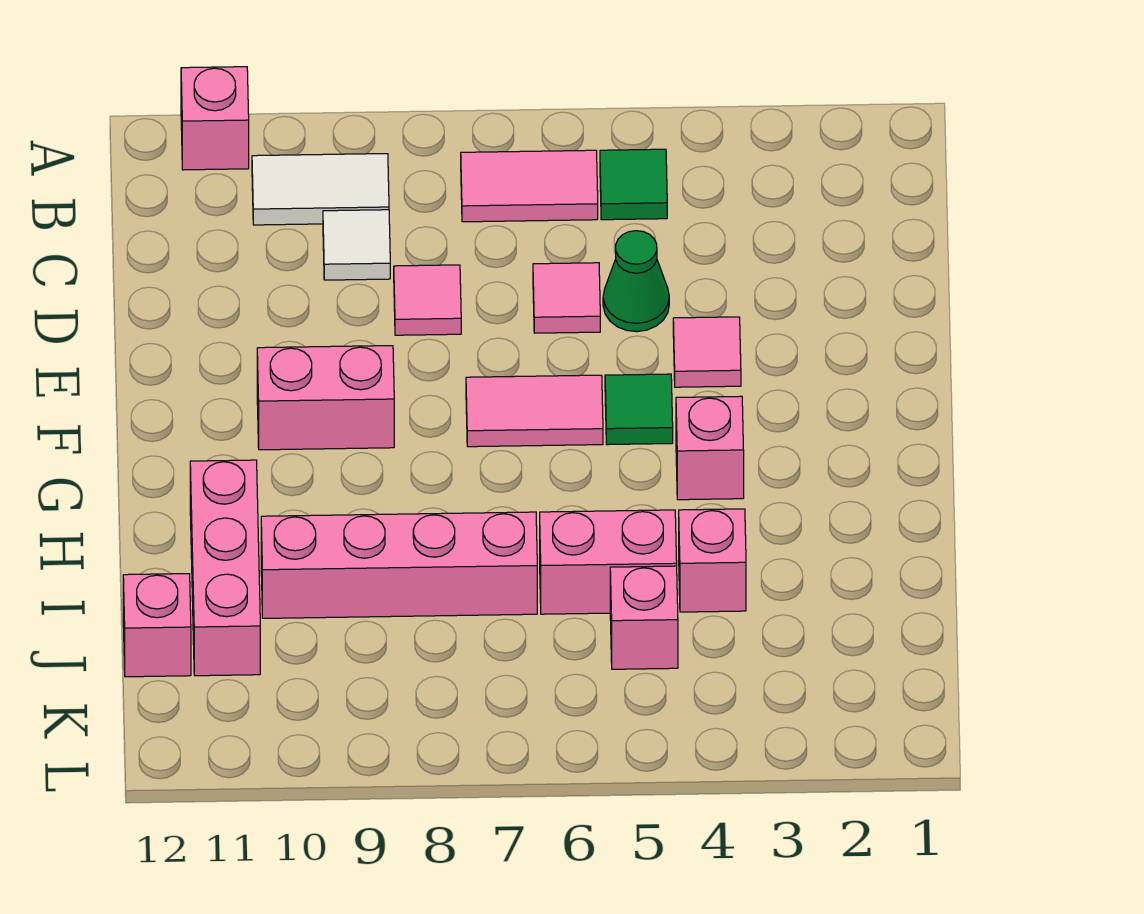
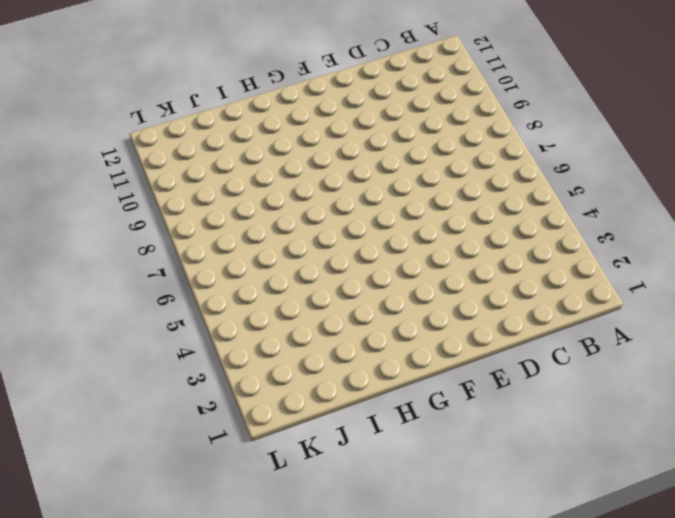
none -> pink 1x1 brick [181,67,249,170]
none -> green 1x1 tile [600,149,667,220]
none -> pink 1x2 tile [461,150,598,222]

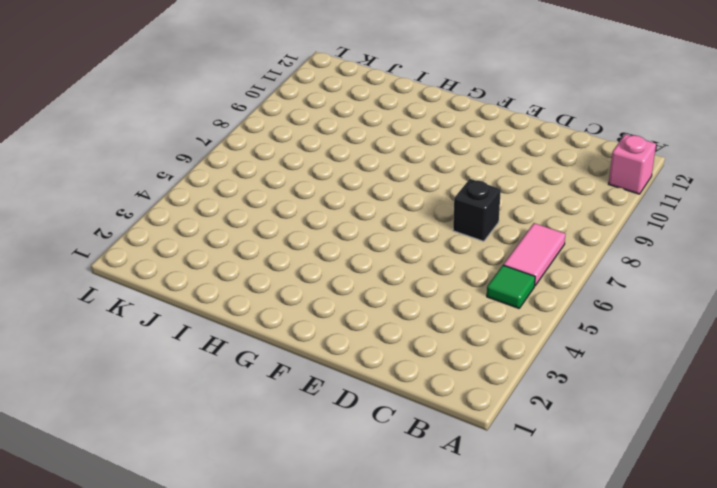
black 1x1 brick [453,179,501,241] -> none
none -> white 1x2 tile [252,154,389,225]
none -> white 1x1 tile [323,210,390,280]
none -> green 1x1 cone [603,231,669,332]

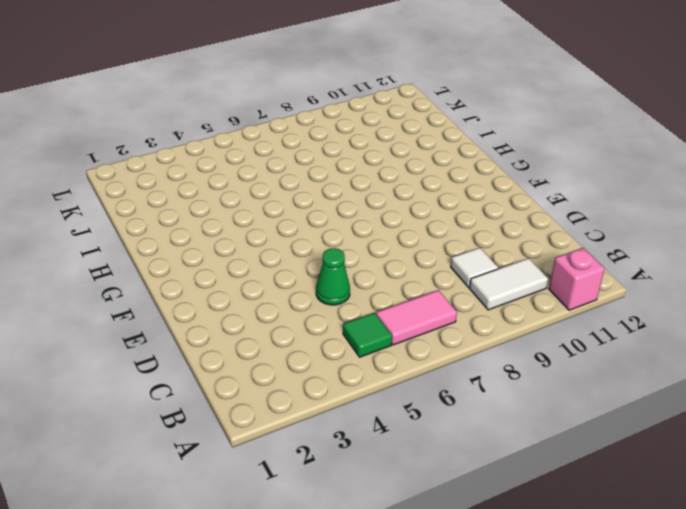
none -> pink 1x1 tile [533,263,600,333]
none -> pink 1x1 tile [394,265,461,335]
none -> pink 1x1 tile [673,317,741,387]

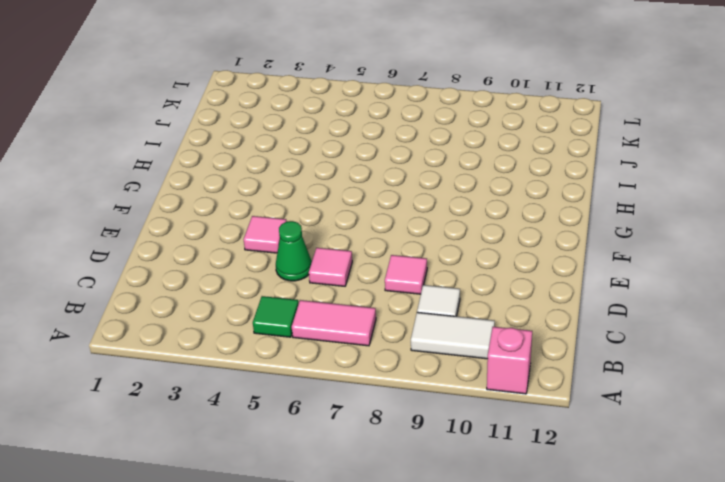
none -> green 1x1 tile [605,374,673,445]
none -> pink 1x2 tile [466,375,603,447]
none -> pink 1x2 brick [257,346,394,450]

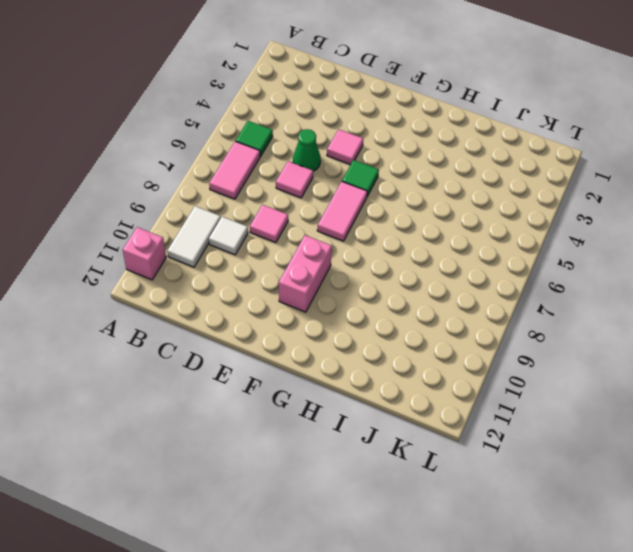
none -> pink 1x1 brick [676,396,744,500]
none -> pink 1x3 brick [190,460,260,676]
none -> pink 1x1 brick [679,509,746,612]

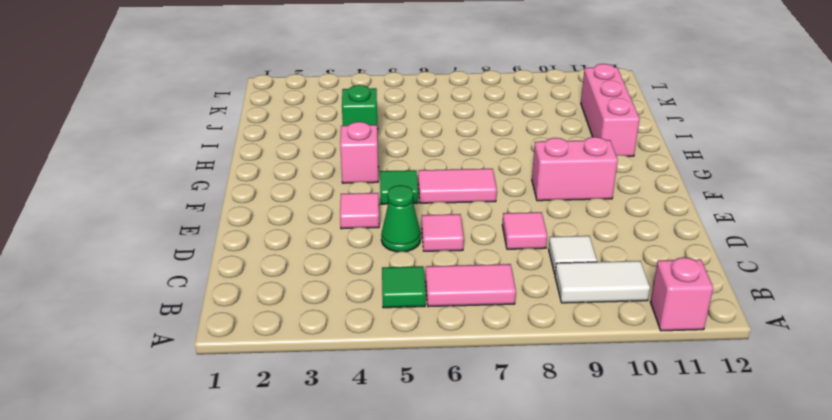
green 1x1 brick [342,85,378,139] -> pink 1x1 brick [679,509,746,612]
none -> pink 1x2 brick [540,510,677,614]
none -> pink 1x4 brick [261,512,537,618]
none -> pink 1x1 brick [610,566,678,669]

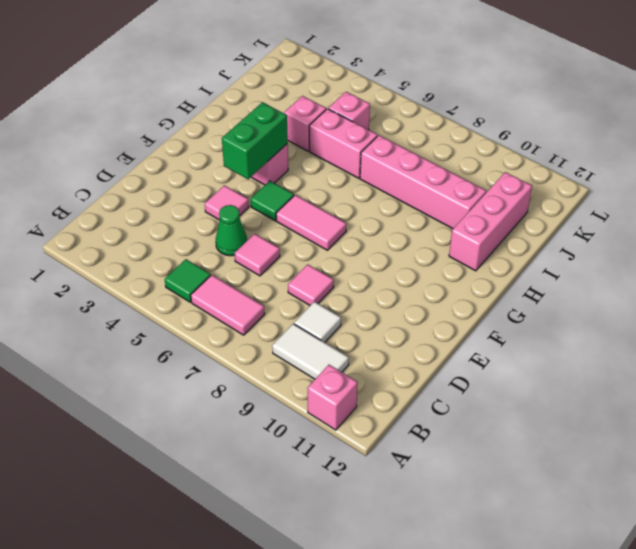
green 1x2 brick [222,102,288,179] -> none
none -> pink 1x2 brick [257,346,394,450]
none -> pink 1x1 brick [123,574,191,677]

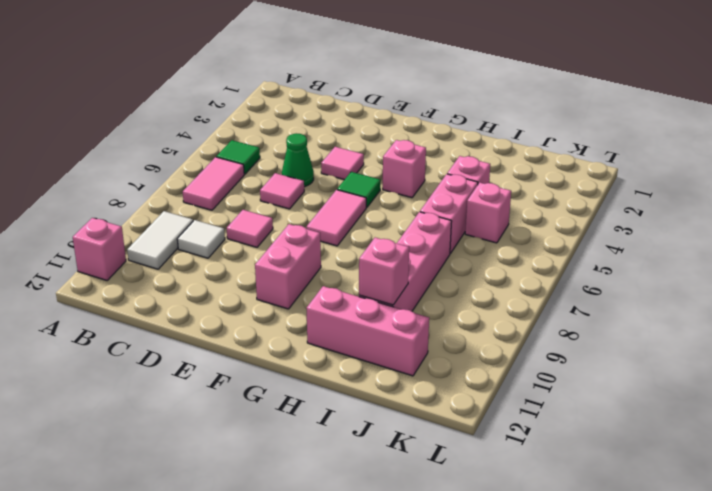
pink 1x1 brick [359,238,409,305] -> pink 1x1 brick moved to [123,574,191,677]

